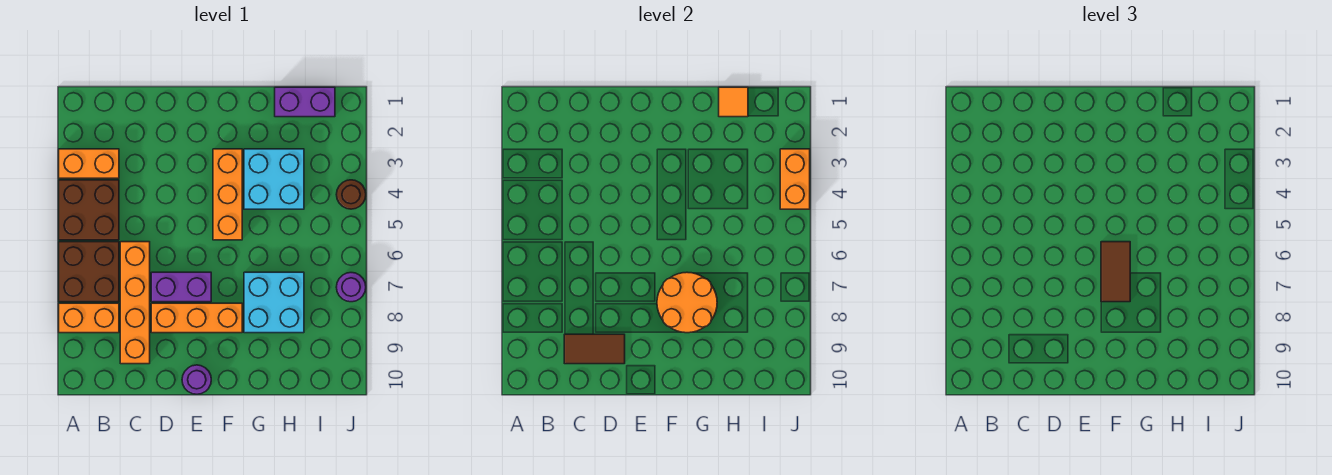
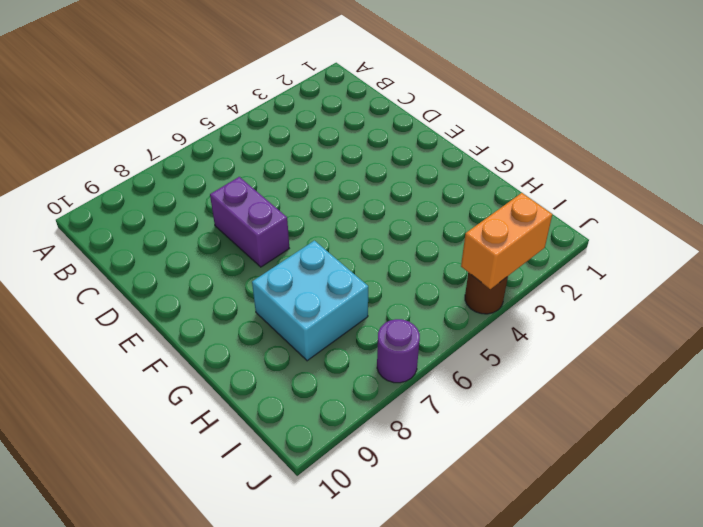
none -> orange 1x2 brick [59,149,119,178]
none -> brown 2x2 brick [59,180,119,240]
none -> brown 2x2 brick [59,242,119,302]

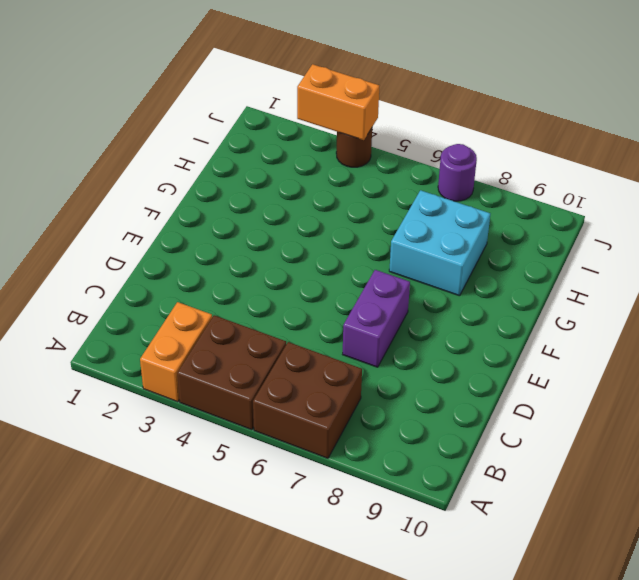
none -> orange 1x2 brick [59,303,119,333]
none -> orange 1x4 brick [120,242,150,364]
none -> orange 1x3 brick [151,303,242,333]

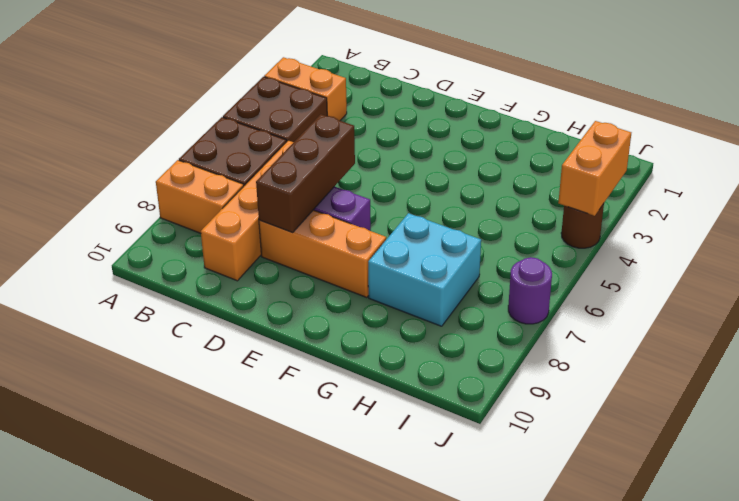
brown 1x3 brick [256,114,355,233] -> none
none -> purple 1x1 round brick [182,365,211,394]
none -> orange 1x3 brick [213,149,242,240]
none -> cyan 2x2 brick [244,149,304,209]

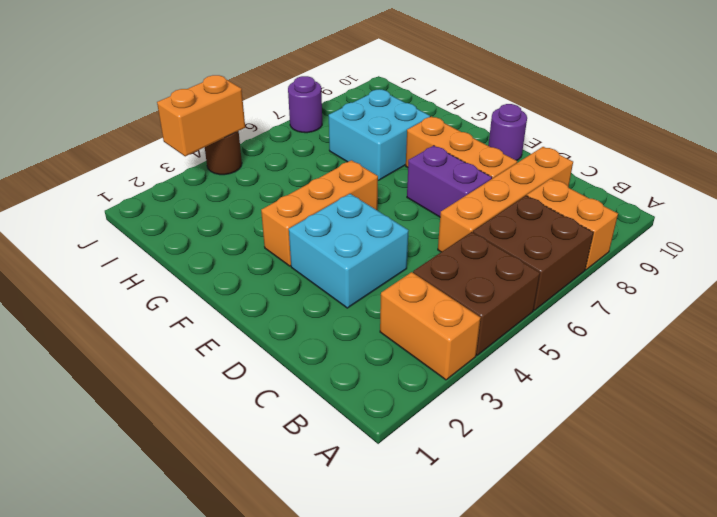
cyan 2x2 brick [289,194,409,308] -> cyan 2x2 brick moved to [244,149,304,209]
none -> purple 1x2 brick [275,87,335,117]
none -> brown 1x2 tile [564,334,625,364]
none -> orange 2x2 round brick [657,272,717,333]

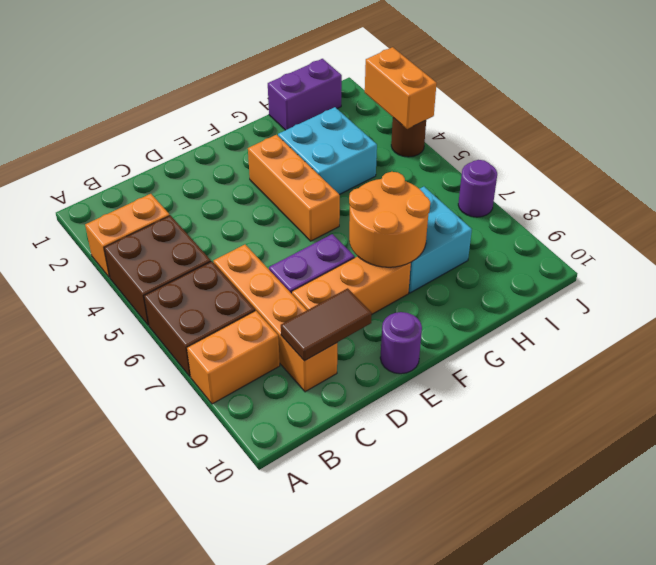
none -> orange 1x1 tile [719,87,748,117]
none -> brown 1x2 tile [1101,242,1130,302]

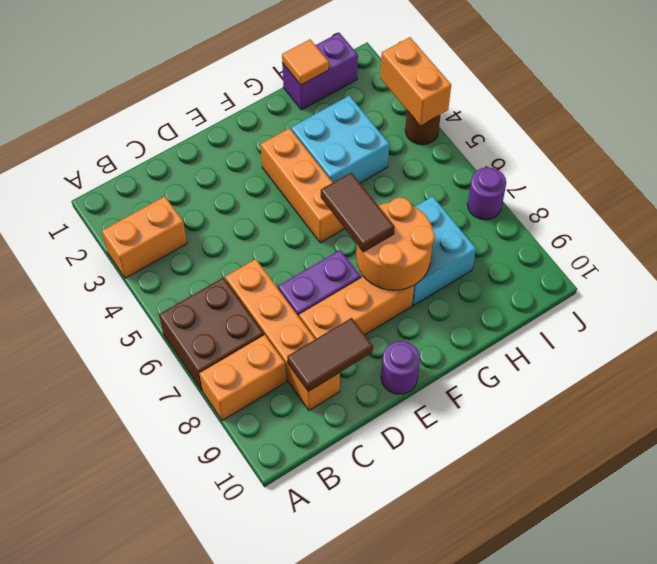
none -> brown 2x2 brick [59,180,119,240]

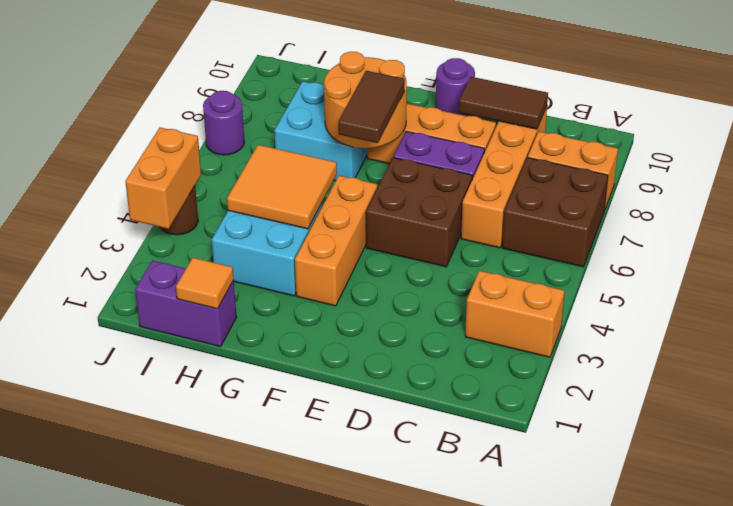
brown 2x2 brick [366,158,472,267] -> brown 2x2 brick moved to [59,180,119,240]
orange 2x2 tile [227,145,337,229] -> none

